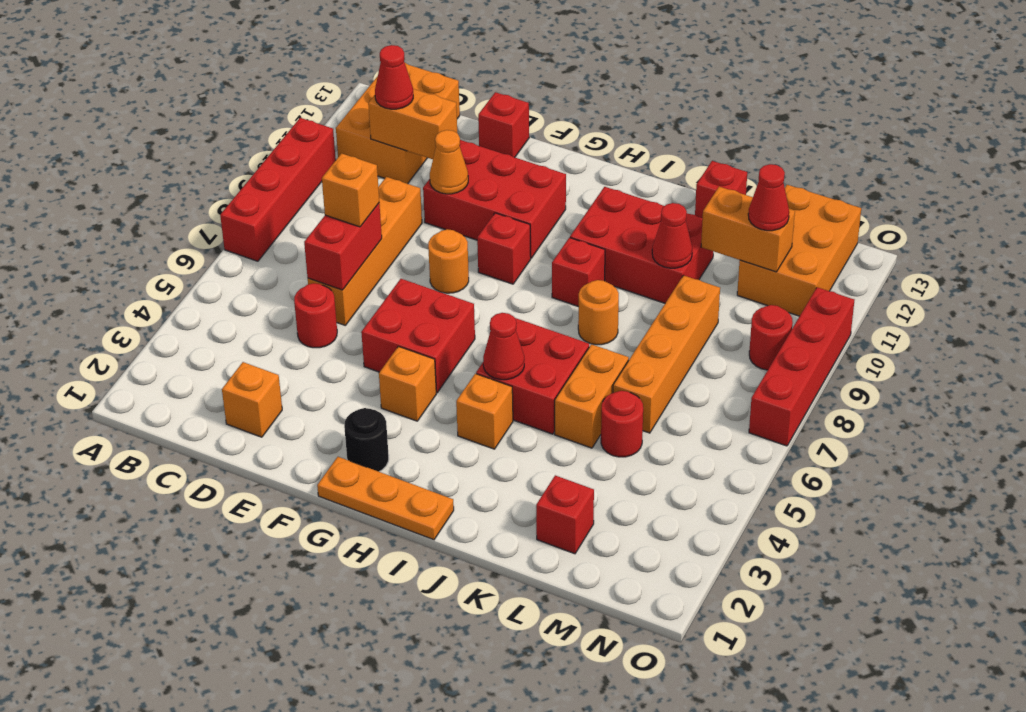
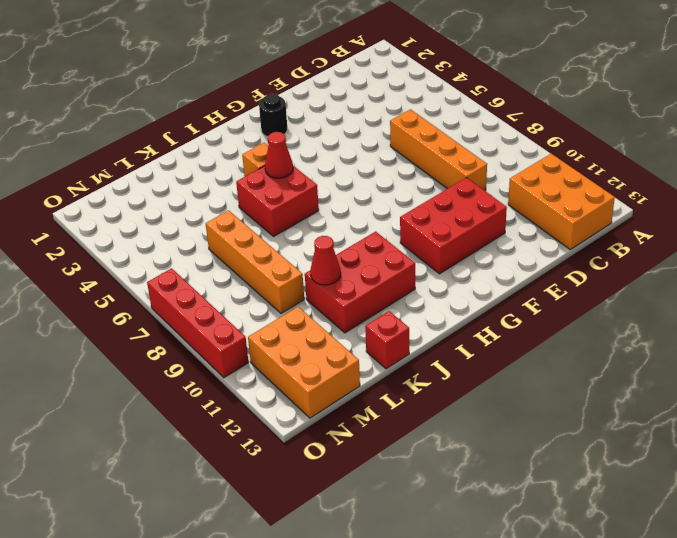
none -> red 1x4 brick [220,118,336,261]
none -> orange 1x1 brick [222,362,282,437]
none -> red 1x1 round brick [294,283,337,348]
none -> red 1x1 brick [478,92,529,157]

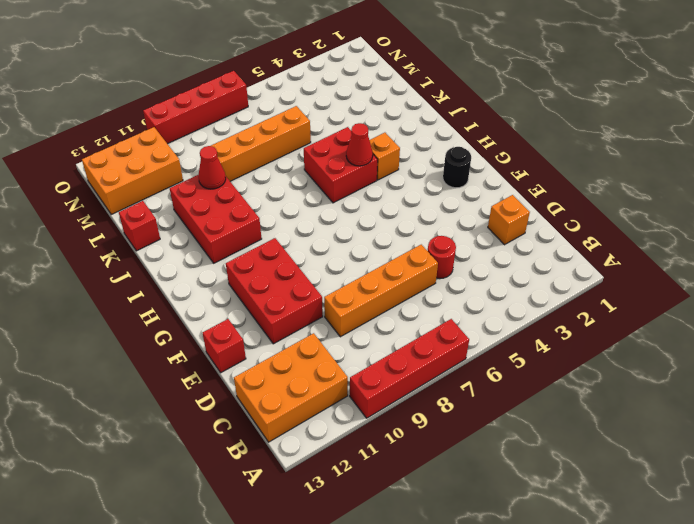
none -> red 2x2 brick [361,279,475,393]
none -> orange 1x1 round brick [428,229,469,293]
none -> orange 1x3 plate [317,457,454,540]
none -> orange 1x1 brick [379,346,436,421]

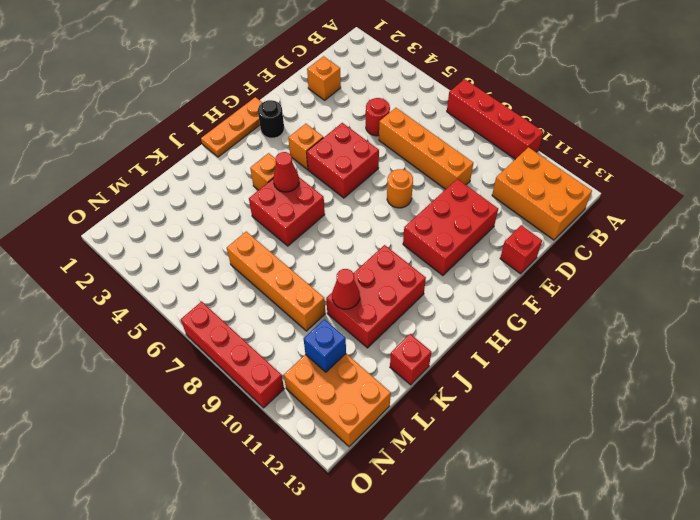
blue 1x1 brick [304,319,346,372] -> orange 1x2 brick [701,187,795,272]
none -> red 1x1 brick [477,213,531,284]
none -> red 1x1 brick [552,238,605,307]
none -> orange 1x1 round brick [578,280,619,345]
none -> orange 1x2 brick [555,344,629,448]

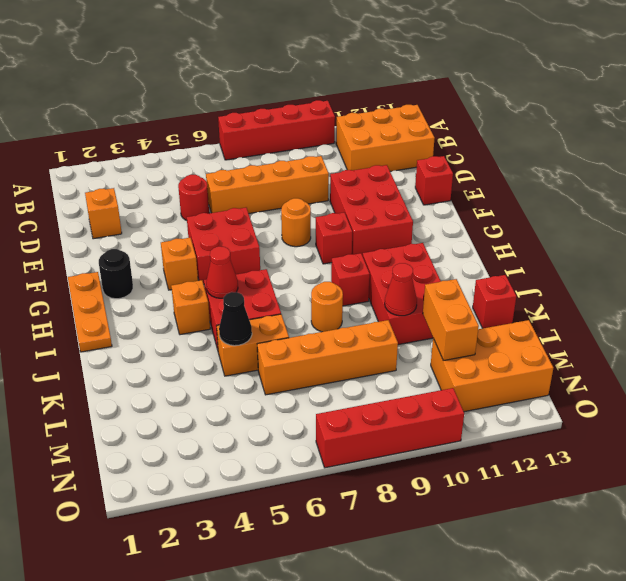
black 1x1 cone [219,292,252,346] -> none
none -> red 1x1 brick [536,475,594,554]
none -> red 1x1 round brick [601,391,643,457]
none -> red 1x1 round brick [749,305,793,370]
none -> orange 1x2 brick [368,89,457,159]

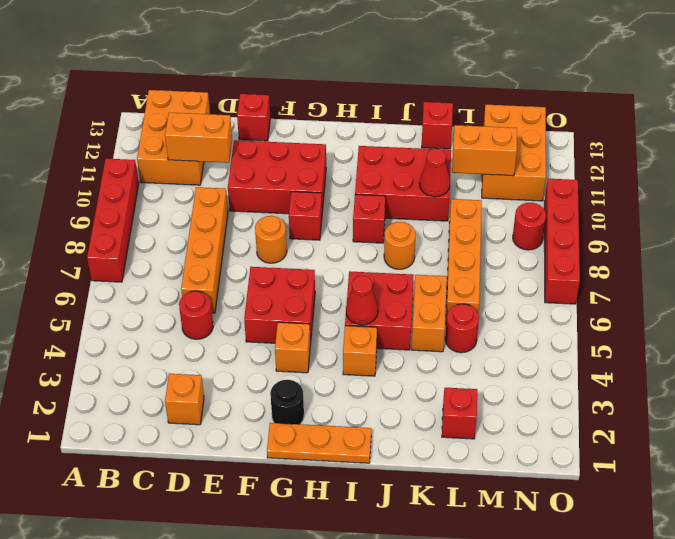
none -> red 1x2 brick [304,203,382,290]
none -> orange 1x1 cone [430,130,468,194]
none -> red 1x1 cone [375,45,413,109]
none -> orange 1x1 brick [322,153,379,227]

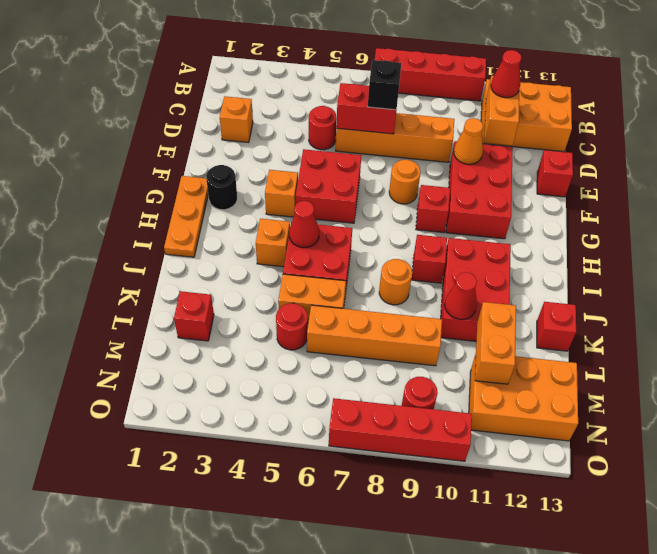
black 1x1 brick [368,60,401,110] -> orange 1x1 brick [322,153,379,227]
none -> red 1x1 cone [748,164,789,231]

